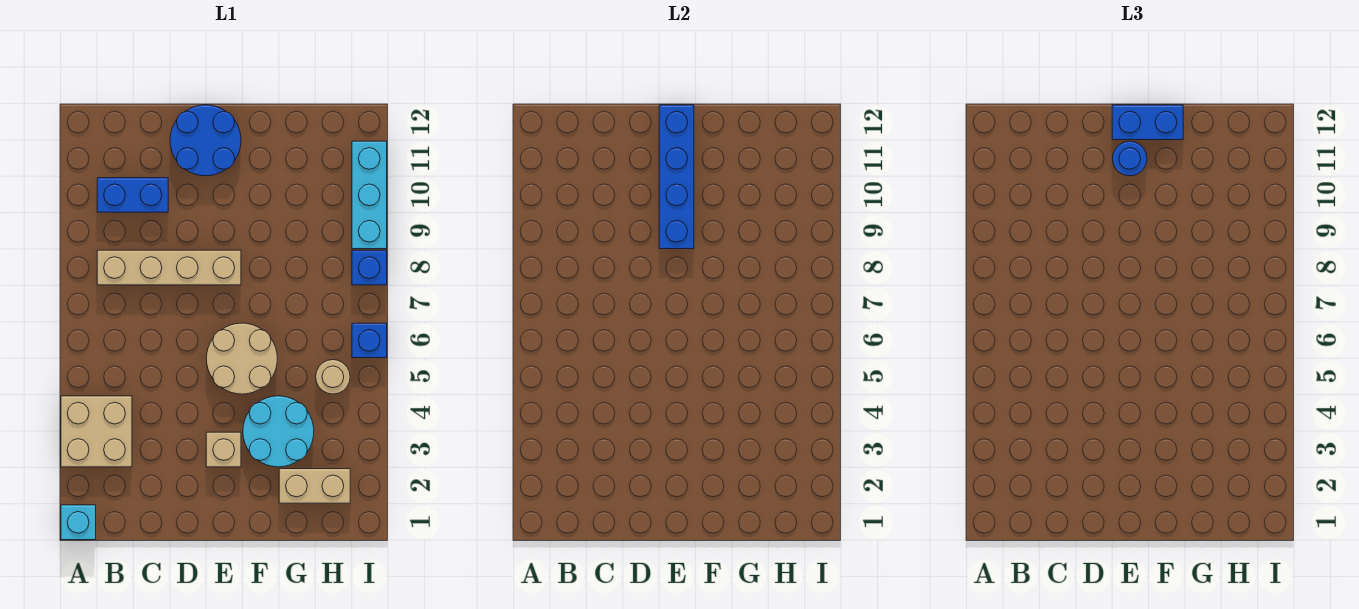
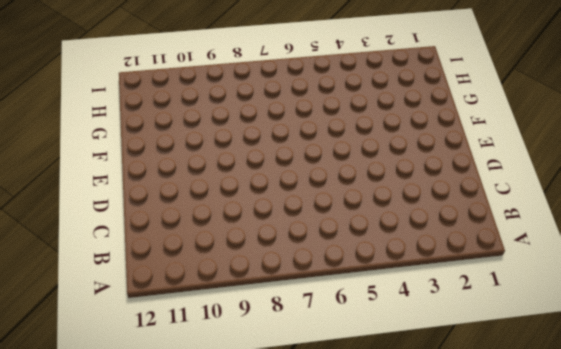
none -> cyan 1x1 brick [61,505,96,540]
none -> tan 2x2 brick [61,396,132,467]
none -> tan 1x4 brick [97,250,241,285]

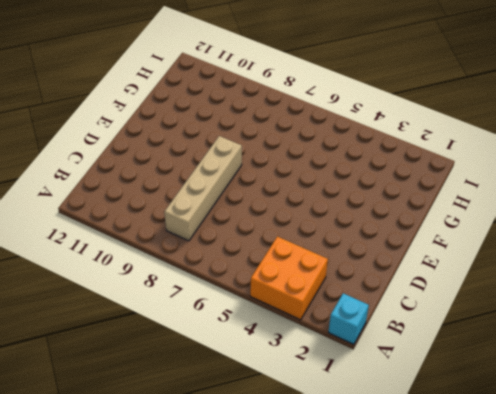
orange 2x2 brick [250,236,328,320] -> tan 2x2 brick [61,396,132,467]
none -> blue 1x2 brick [97,178,168,212]
none -> blue 2x2 round brick [170,105,241,176]
none -> tan 1x1 brick [206,432,241,467]

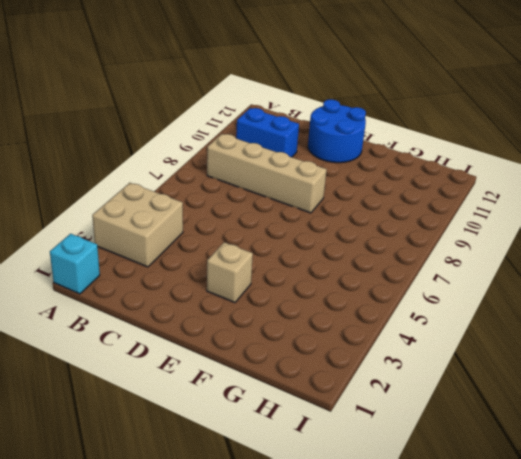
none -> tan 2x2 round brick [206,323,277,394]
none -> cyan 2x2 round brick [243,396,314,467]
none -> tan 1x2 brick [279,469,350,503]

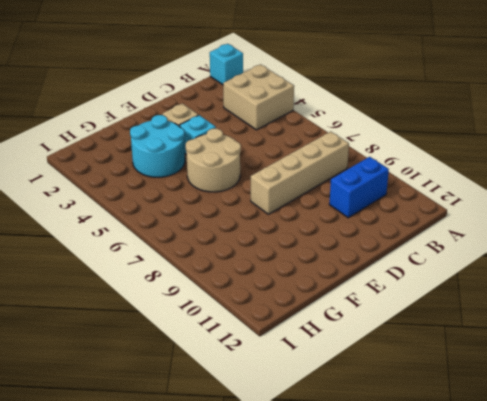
cyan 1x1 brick [179,115,216,155] -> none
none -> blue 2x2 round brick [170,105,241,176]
none -> tan 1x2 brick [279,469,350,503]
none -> tan 1x1 round brick [316,360,350,394]

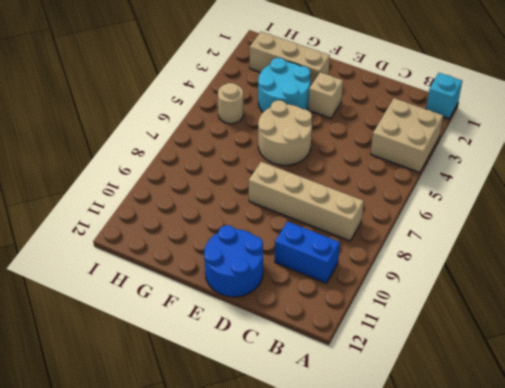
tan 1x3 brick [250,32,330,87] -> tan 1x2 brick [279,469,350,503]
none -> blue 1x1 brick [352,323,387,358]
none -> blue 1x1 brick [352,250,387,285]
none -> cyan 1x3 brick [352,141,387,249]

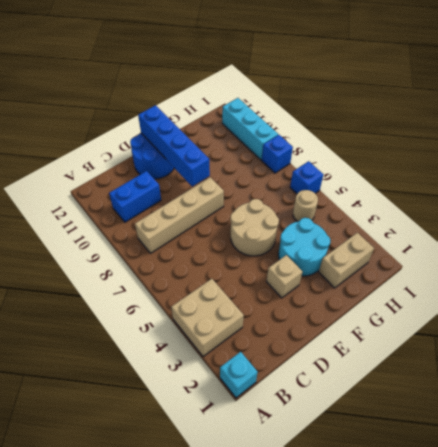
none -> blue 1x1 round brick [1112,141,1147,176]
none -> blue 1x2 brick [1112,105,1183,140]

